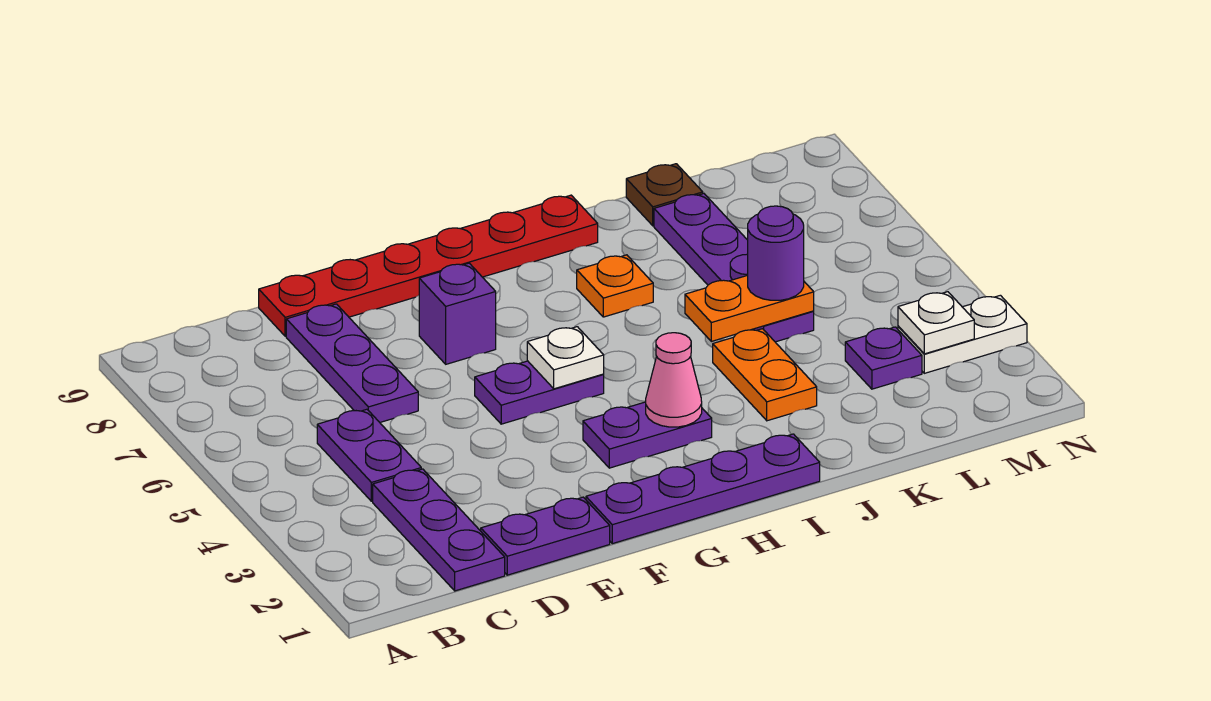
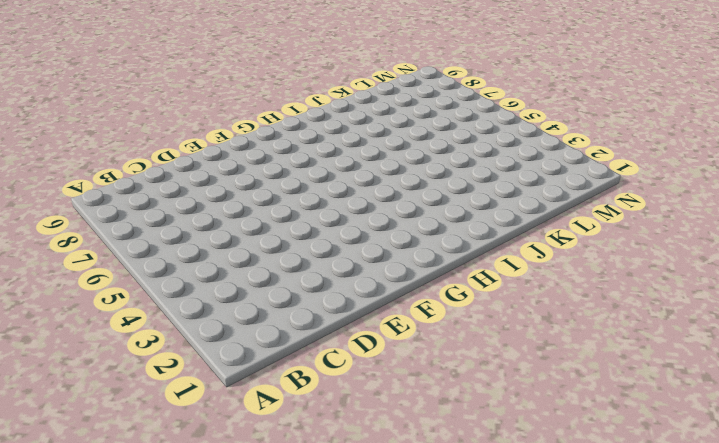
none -> purple 1x3 plate [373,469,505,591]
none -> purple 1x2 plate [317,409,421,501]
none -> purple 1x2 plate [481,497,610,575]

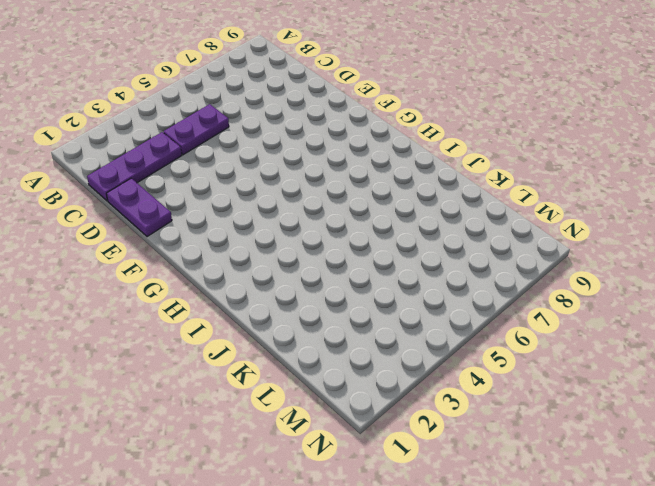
none -> purple 1x3 plate [286,304,418,422]
none -> red 1x6 plate [259,195,598,336]
none -> purple 1x4 plate [586,434,820,544]

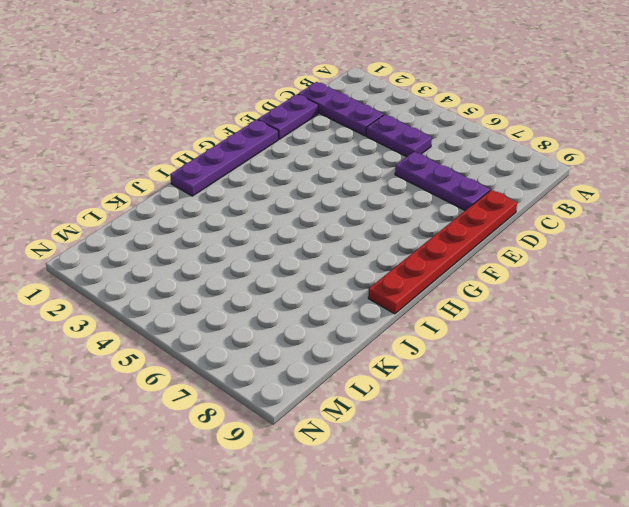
none -> purple 1x2 plate [475,361,604,424]
none -> purple 1x1 brick [419,263,496,364]
none -> purple 1x2 plate [583,402,712,468]

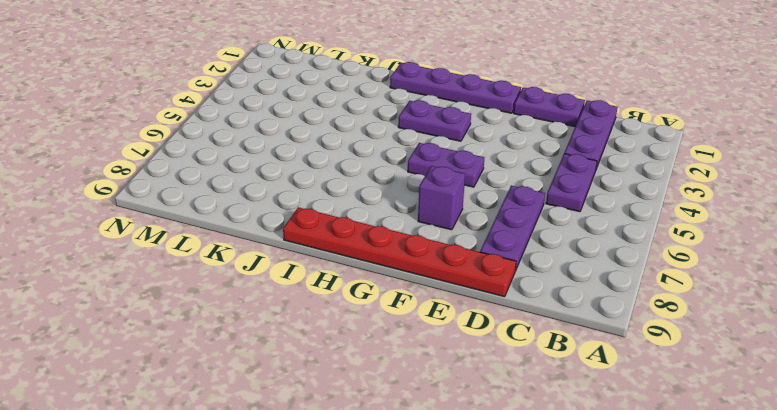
none -> orange 1x1 plate [577,255,653,317]
none -> orange 1x2 plate [713,329,817,421]
none -> purple 1x4 plate [654,194,814,342]

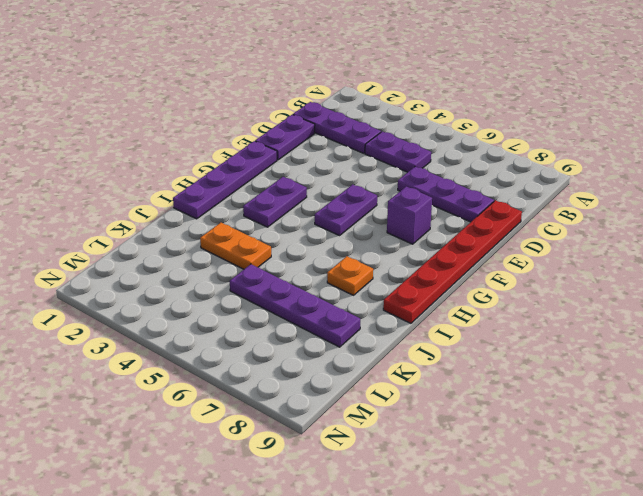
none -> brown 1x1 plate [626,164,703,226]
none -> purple 1x1 plate [845,327,922,389]
none -> white 1x2 plate [898,295,1027,373]

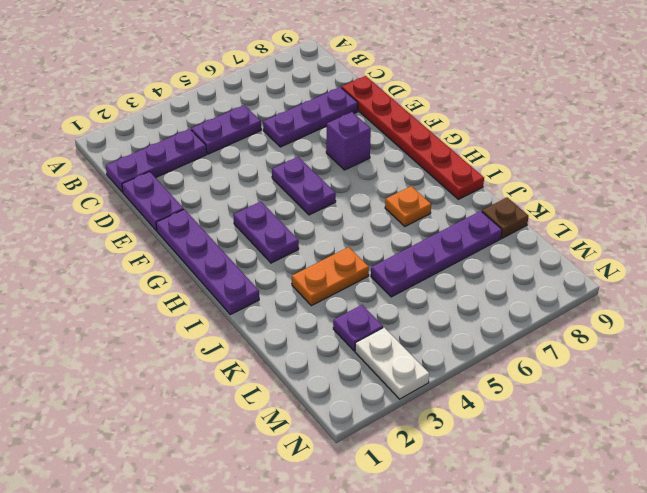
none -> white 1x1 plate [527,327,604,389]
none -> pink 1x1 cone [646,333,702,427]
none -> orange 1x2 plate [685,275,814,341]

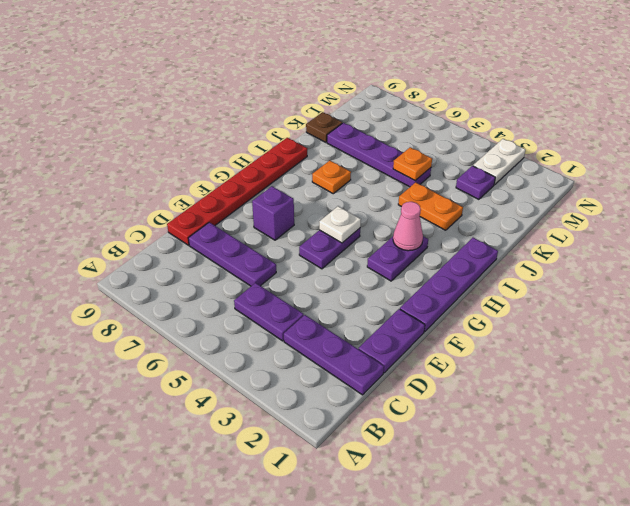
orange 1x1 plate [393,147,432,181] -> orange 1x2 plate [685,275,814,341]
none -> white 1x1 plate [898,292,974,354]
none -> purple 1x1 round brick [748,206,804,300]

